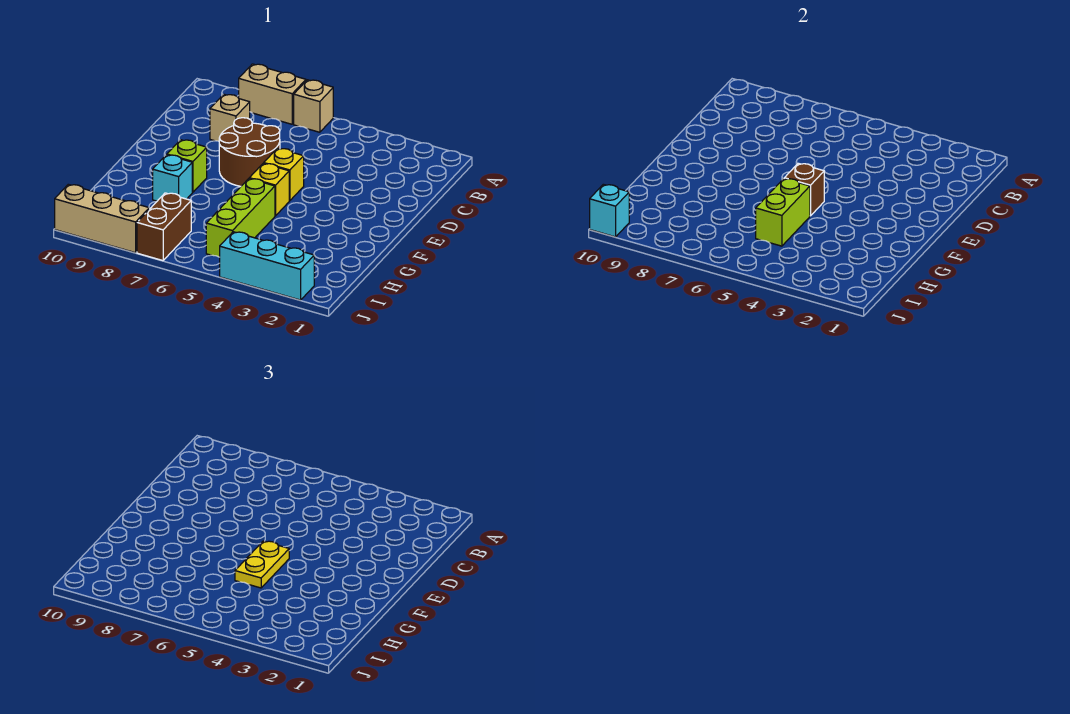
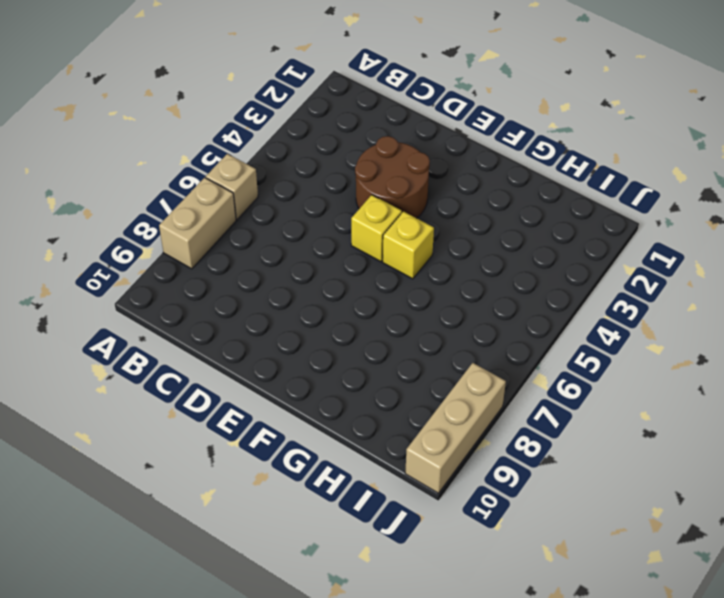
brown 2x2 round brick [355,136,430,218] -> brown 2x2 round brick moved to [219,118,280,186]
none -> tan 1x1 brick [210,94,250,141]
none -> lime 1x1 brick [167,140,207,192]
none -> lime 1x3 brick [206,179,275,257]

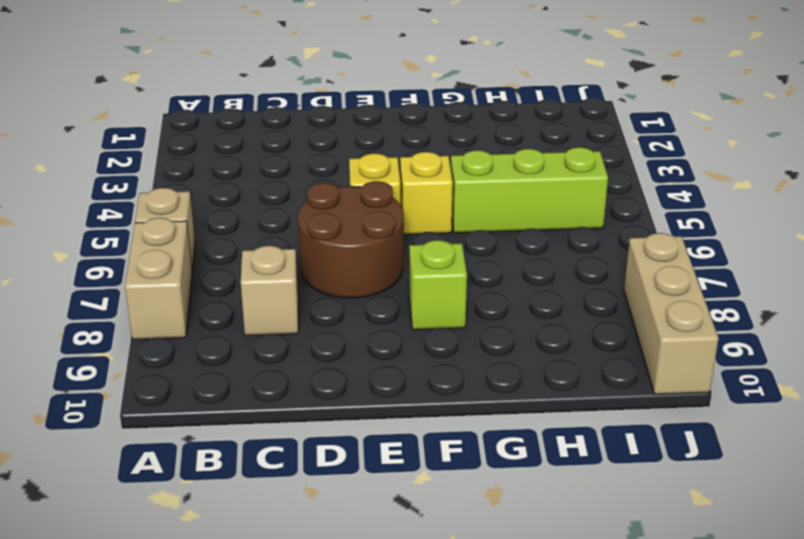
none -> cyan 1x1 brick [153,155,192,201]
none -> brown 1x2 brick [137,193,191,261]
none -> cyan 1x3 brick [220,232,314,300]

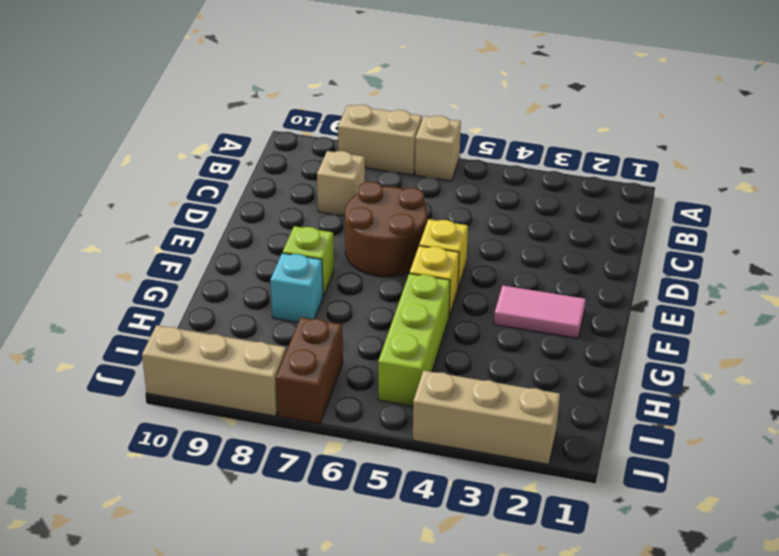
pink 1x2 tile [494,286,586,338] -> none
tan 1x3 brick [413,370,560,464] -> cyan 1x3 brick [220,232,314,300]
none -> brown 1x1 brick [784,163,824,216]
none -> lime 1x2 brick [756,179,810,246]
none -> cyan 1x1 brick [590,184,629,237]

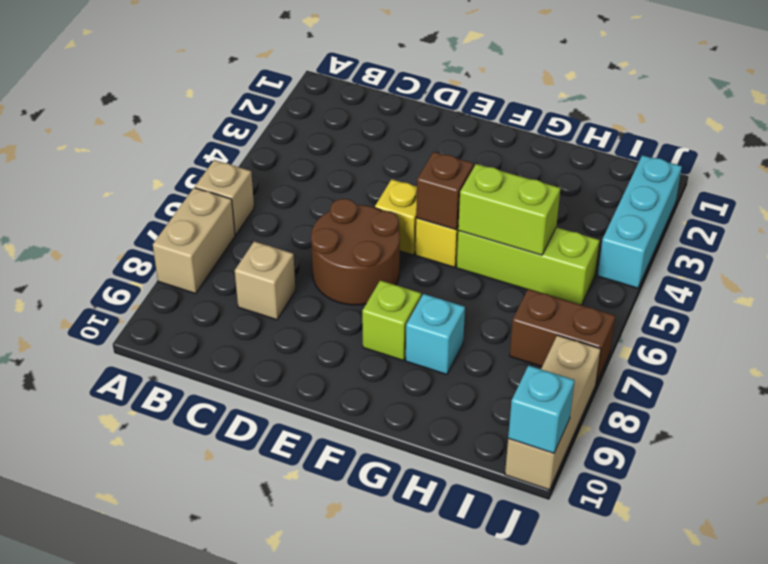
none -> yellow 1x2 plate [235,541,289,588]

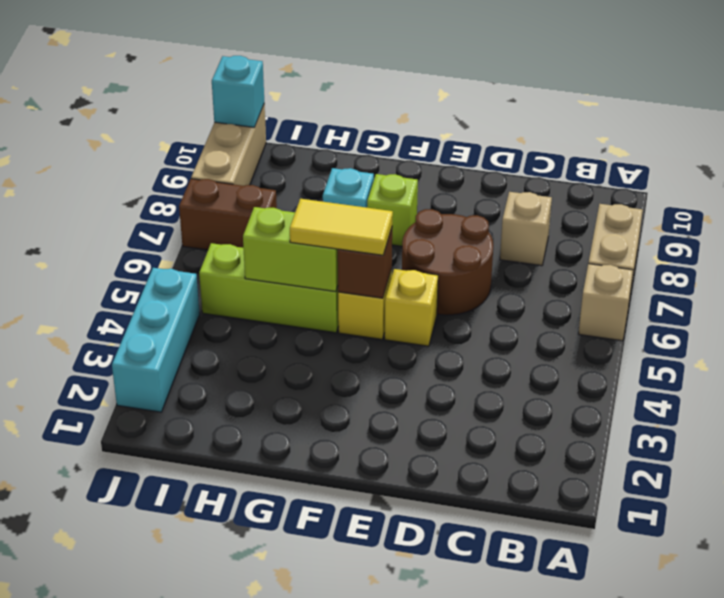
yellow 1x2 tile [290,199,393,255] -> yellow 1x2 plate [235,541,289,588]

